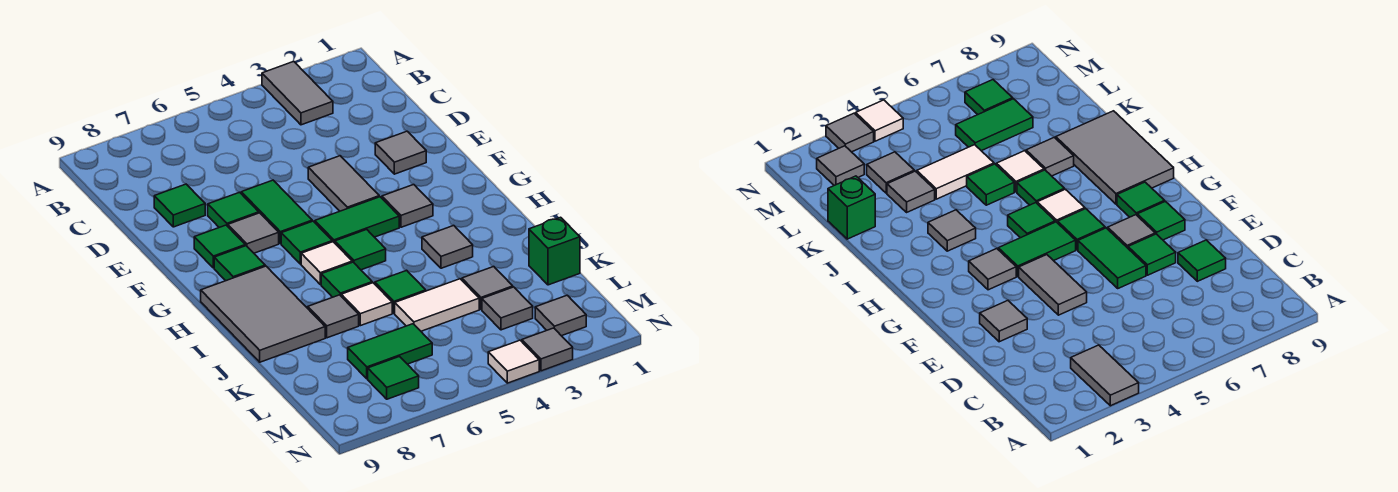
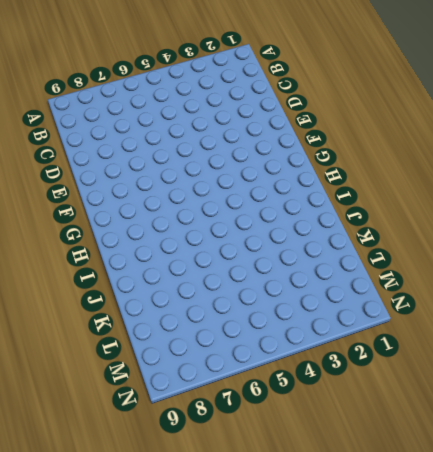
none -> grey 1x2 tile [262,61,333,125]
none -> green 1x1 tile [154,184,205,227]
none -> grey 1x1 tile [375,131,426,174]

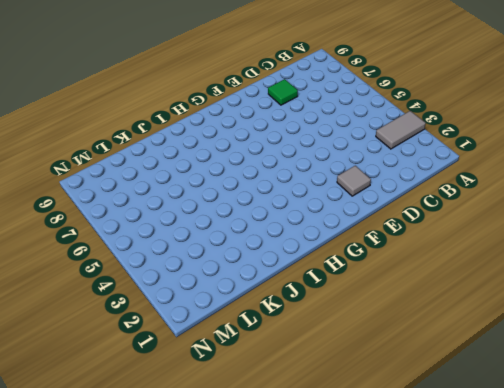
none -> grey 1x2 tile [308,156,379,211]
none -> green 1x2 tile [241,180,312,244]
none -> green 1x1 tile [208,192,259,227]

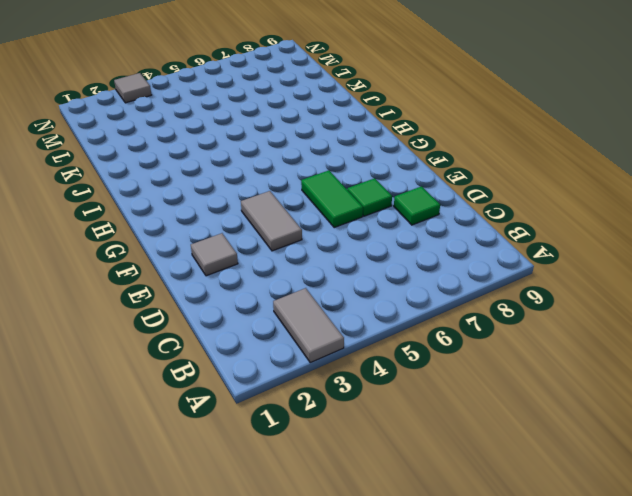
none -> grey 1x1 tile [228,213,279,253]
none -> green 1x1 tile [194,225,245,268]
none -> grey 1x1 tile [382,184,433,227]

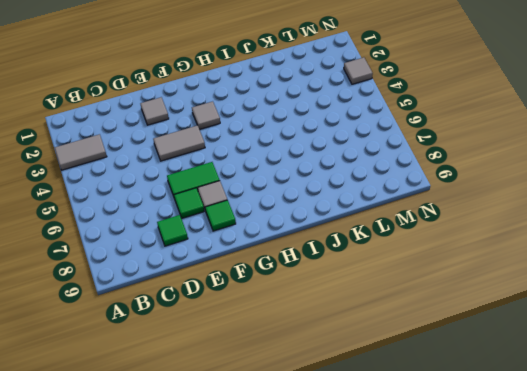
none -> green 1x2 tile [315,197,399,243]
none -> green 1x1 tile [281,221,332,264]
none -> green 1x1 tile [214,246,265,281]

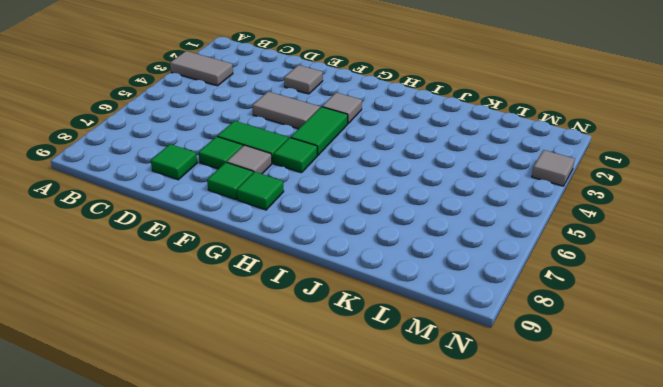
none -> green 1x1 tile [335,229,386,270]
none -> white 1x1 tile [301,242,352,285]
none -> grey 2x3 tile [201,266,325,362]

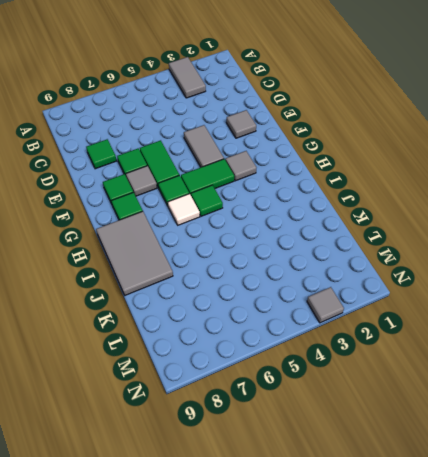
none -> grey 1x1 tile [422,225,473,268]
none -> green 1x1 tile [321,262,372,297]
none -> green 1x1 tile [375,270,426,313]

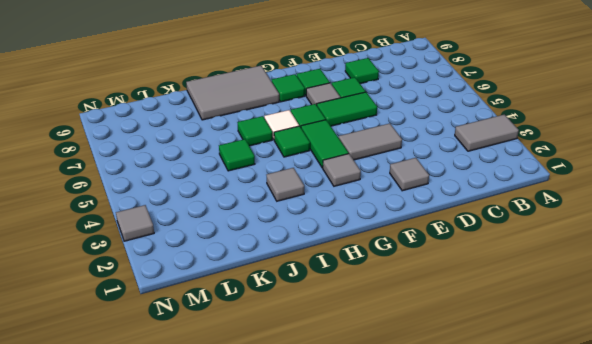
none -> white 1x1 tile [341,283,392,326]
none -> grey 1x1 tile [308,295,359,338]
none -> green 1x1 brick [529,217,580,285]

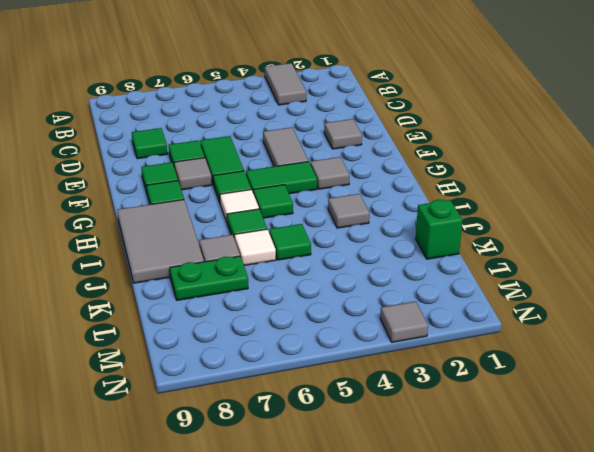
green 1x2 plate [170,256,248,300] -> none
none -> grey 1x1 tile [462,267,513,309]
none -> white 1x2 tile [395,279,479,331]
none -> grey 1x1 tile [482,287,533,330]

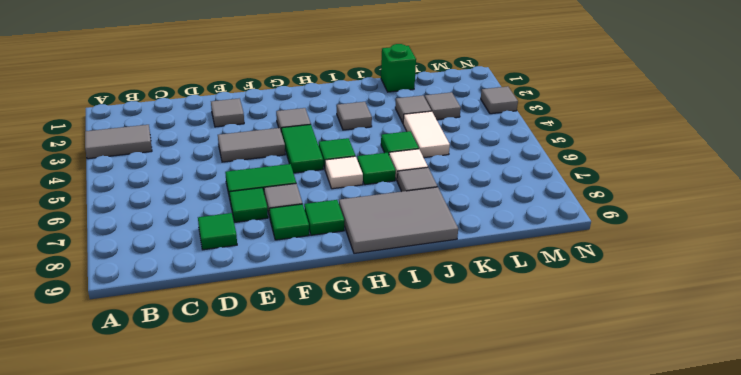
none -> green 1x1 tile [281,221,332,264]
none -> green 1x2 tile [348,324,432,379]
none -> grey 1x1 tile [535,295,586,336]

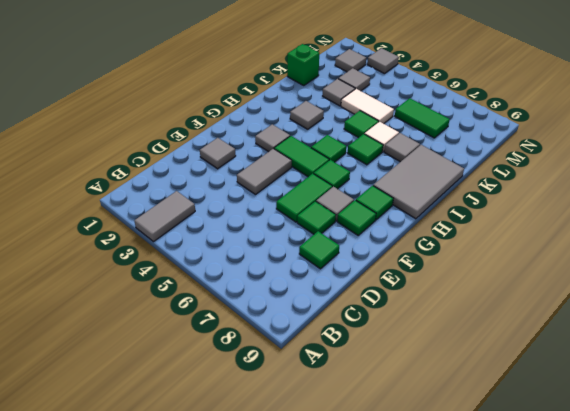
none -> white 1x1 tile [301,242,352,285]
none -> green 1x1 tile [368,357,419,399]
none -> white 1x1 tile [488,340,539,383]

